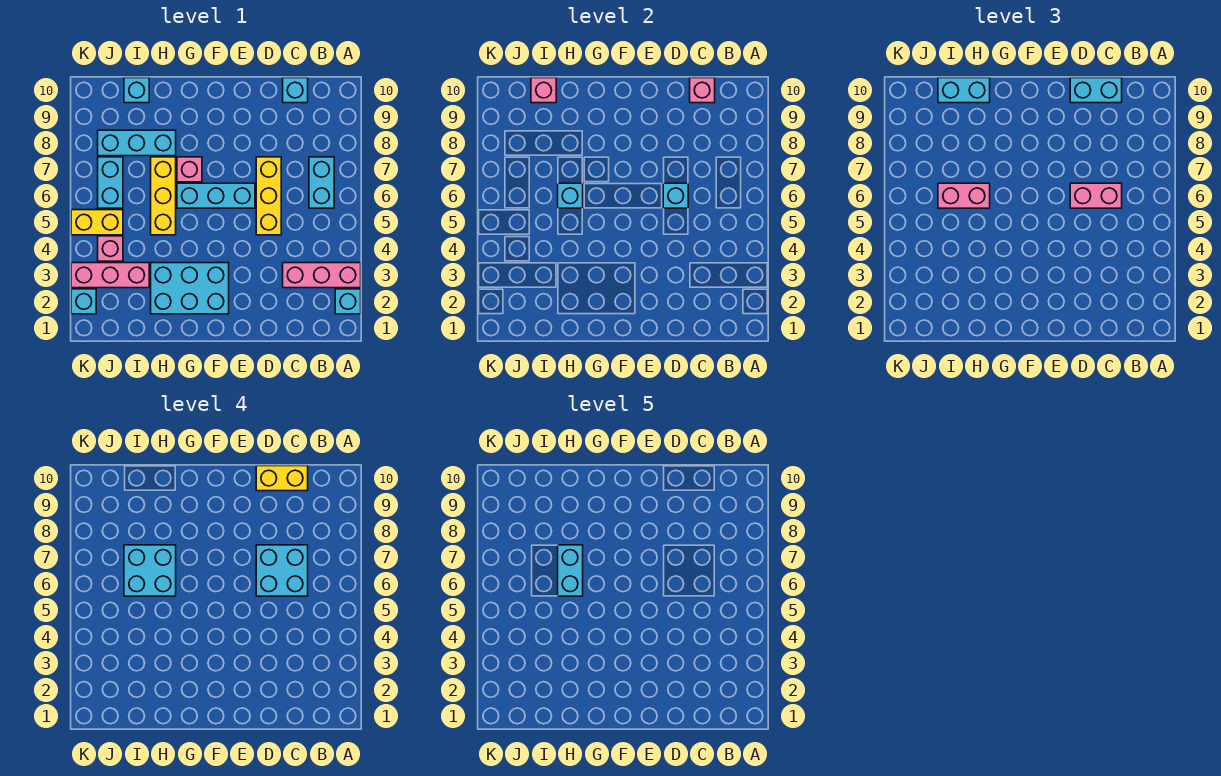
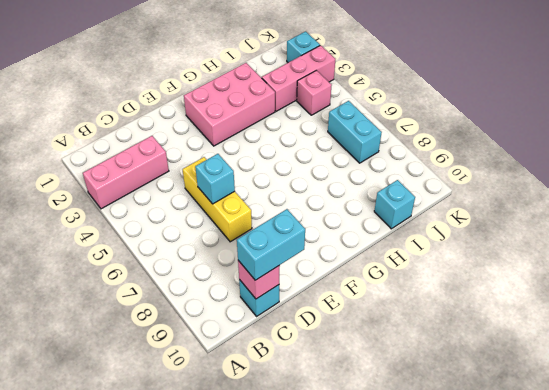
pink 2x3 brick [184,63,275,146] -> cyan 2x3 brick [151,263,229,314]
none -> cyan 1x1 brick [335,289,361,314]
none -> cyan 1x2 brick [309,157,334,208]
none -> cyan 1x3 brick [177,183,255,208]

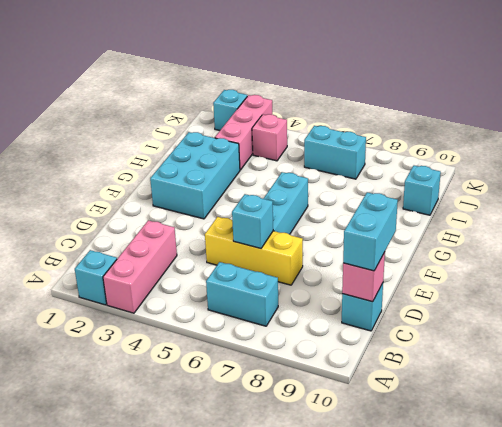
none -> pink 1x1 brick [177,157,202,182]
none -> yellow 1x3 brick [151,157,176,235]
none -> cyan 1x3 brick [98,130,176,156]

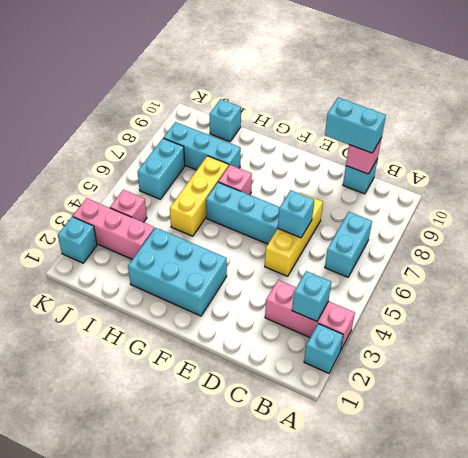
cyan 1x1 brick [292,271,331,321] -> cyan 1x1 brick moved to [558,183,583,208]
none -> yellow 1x2 brick [71,210,123,235]
none -> pink 1x1 brick [531,78,556,103]
none -> pink 1x2 brick [1070,183,1122,208]

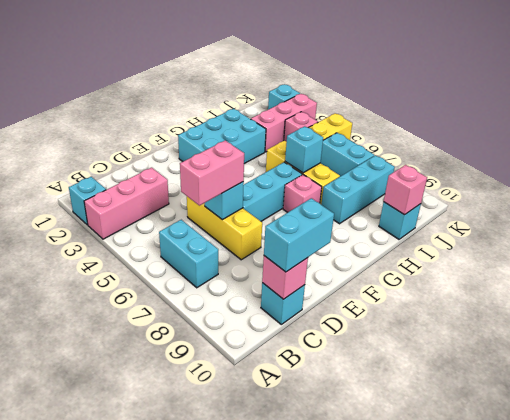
none -> pink 1x2 brick [938,183,990,208]
none -> cyan 1x2 brick [938,78,990,103]
none -> cyan 2x2 brick [256,545,308,596]

